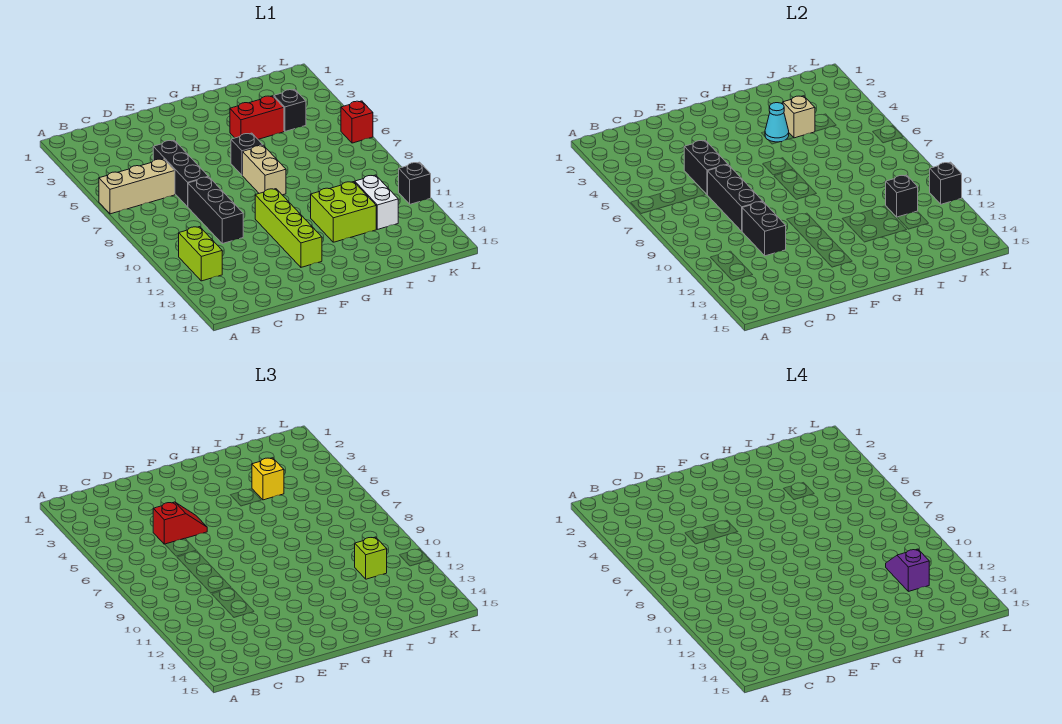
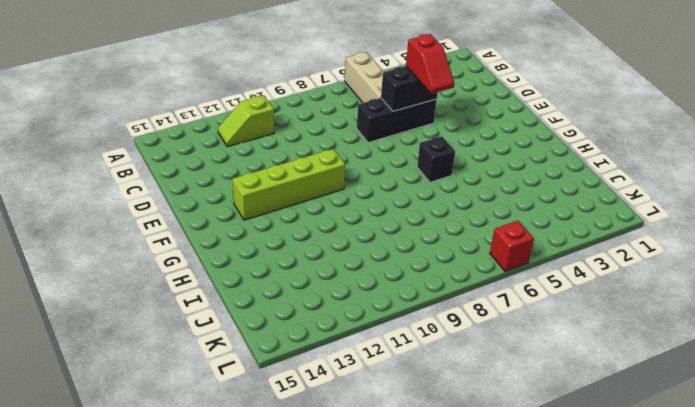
lime 1x2 slope [218,95,274,147] -> lime 1x2 brick [179,227,222,281]
none -> black 1x3 brick [188,177,243,244]
none -> tan 1x2 brick [243,145,286,195]
none -> red 1x2 brick [230,96,284,139]

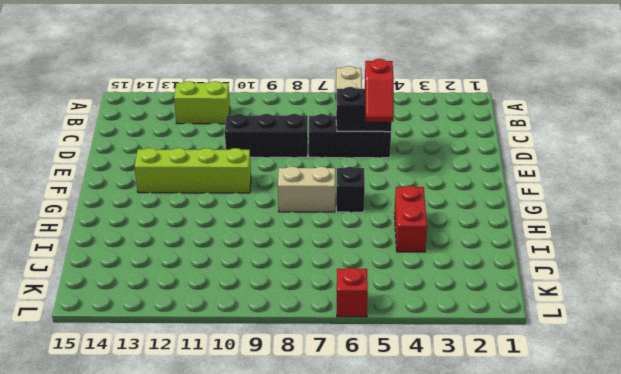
none -> lime 2x2 brick [311,182,376,242]
none -> black 1x1 brick [274,89,306,131]
none -> white 1x2 brick [355,175,398,229]

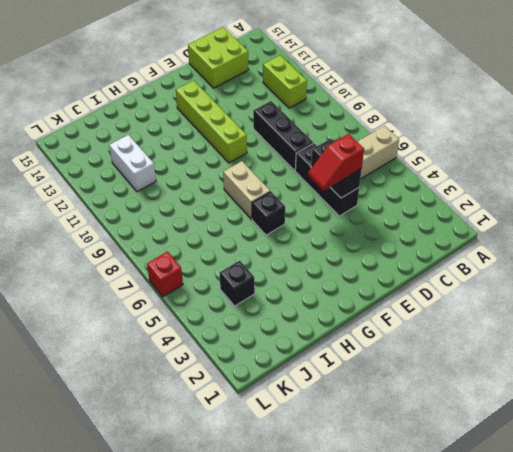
lime 2x2 brick [188,27,249,88] -> lime 2x2 brick moved to [311,182,376,242]
none -> red 1x2 brick [230,96,284,139]
none -> black 1x1 brick [399,162,431,204]
none -> black 1x3 brick [707,165,763,231]

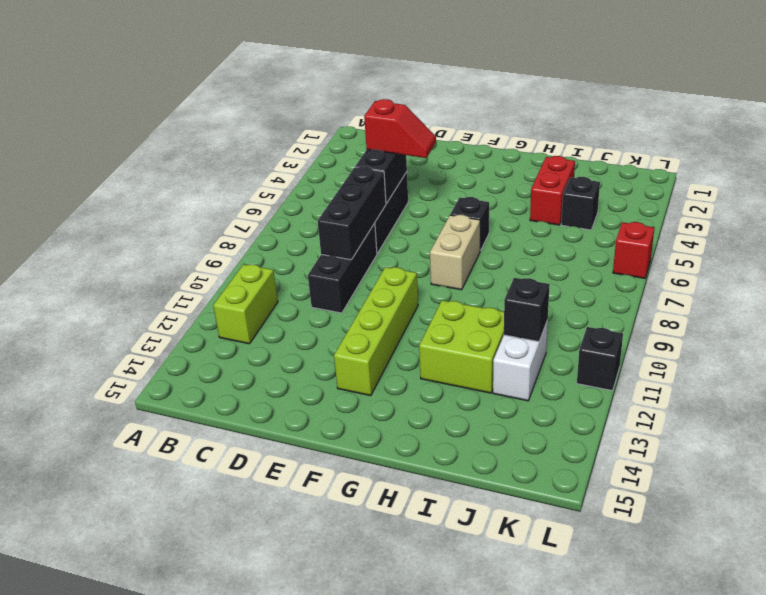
red 1x2 brick [530,156,575,225] -> red 1x2 brick turned to [230,96,284,139]
none -> tan 1x3 brick [99,159,175,214]
none -> black 1x2 brick [742,202,786,256]
none -> cyan 1x1 cone [765,103,789,142]

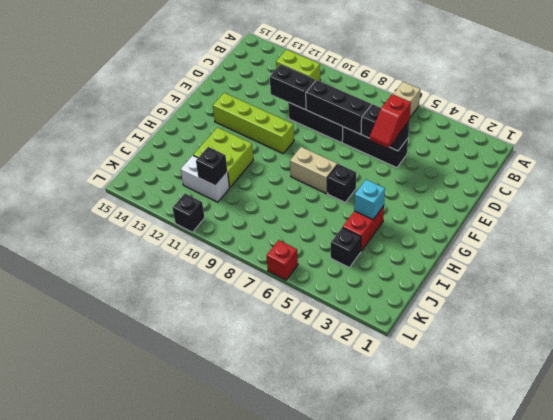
cyan 1x1 brick [354,180,385,219] -> cyan 1x1 cone [765,103,789,142]
none -> tan 1x1 brick [783,96,815,138]
none -> black 1x1 brick [930,162,962,204]
none -> yellow 1x1 brick [252,458,284,500]

